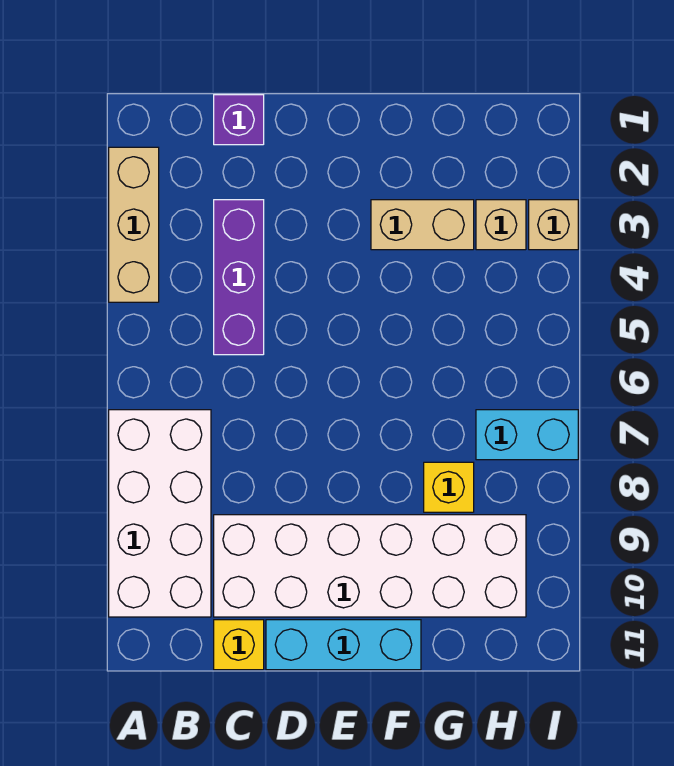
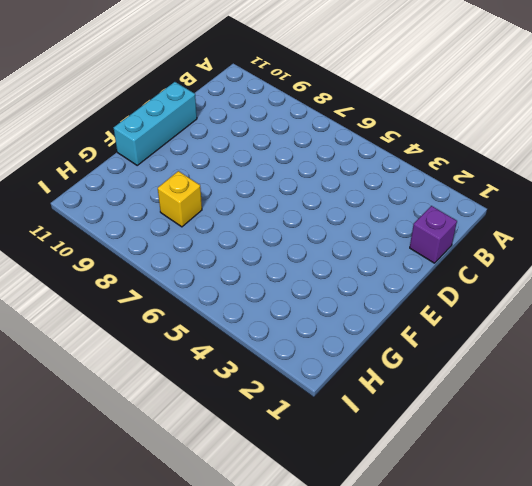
none -> tan 1x3 brick [109,147,159,302]
none -> white 2x4 brick [109,410,211,617]
none -> purple 1x3 brick [214,200,264,355]

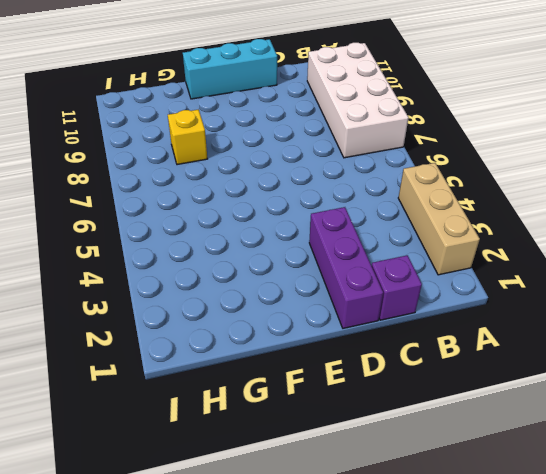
purple 1x3 brick [309,207,383,328] -> purple 1x3 brick moved to [214,200,264,355]
none -> white 2x6 brick [214,515,526,617]
none -> yellow 1x1 brick [214,620,264,670]
none -> tan 1x2 brick [371,200,474,250]

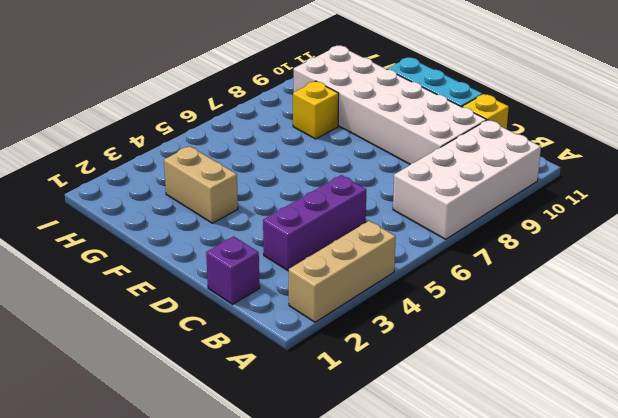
none -> tan 1x1 brick [476,200,526,250]
none -> cyan 1x2 brick [476,410,578,460]
none -> tan 1x1 brick [529,200,578,250]

